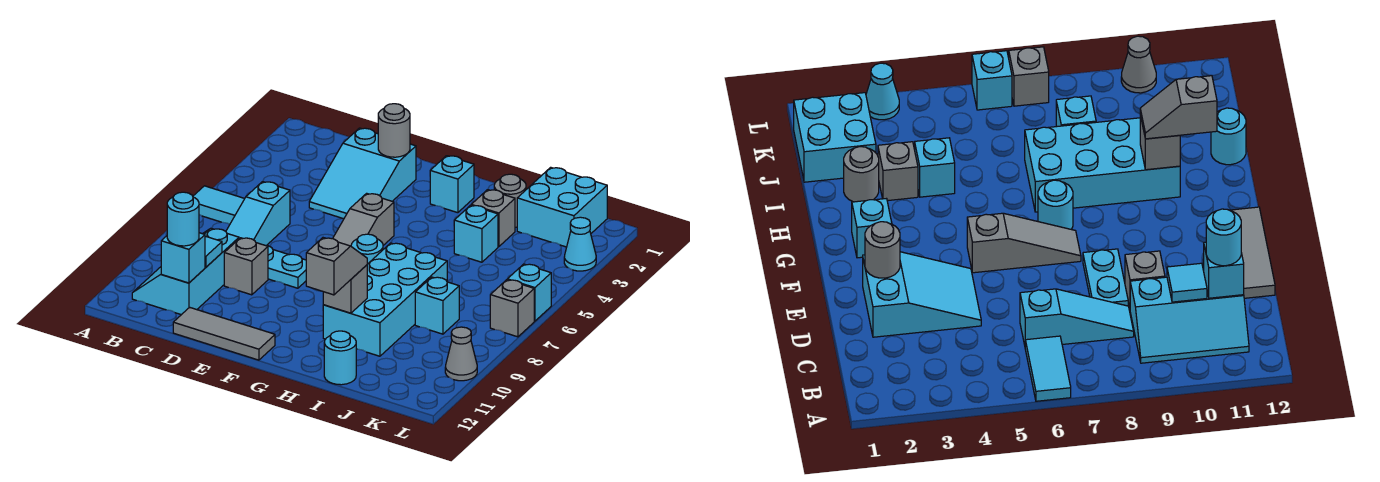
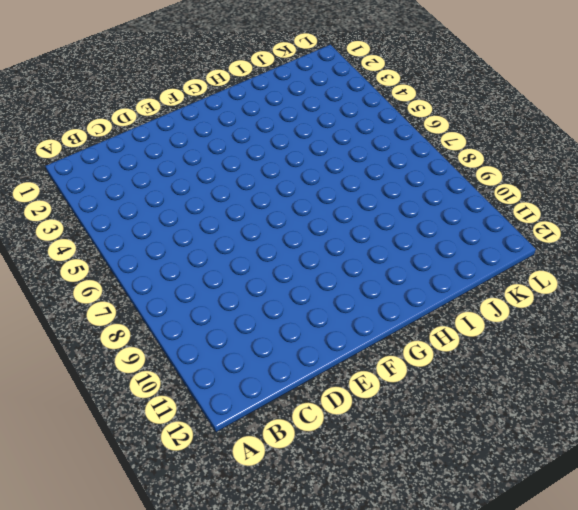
none -> cyan 1x2 tile [193,186,245,224]
none -> cyan 2x3 slope [132,228,239,315]
none -> cyan 1x3 slope [226,182,290,245]

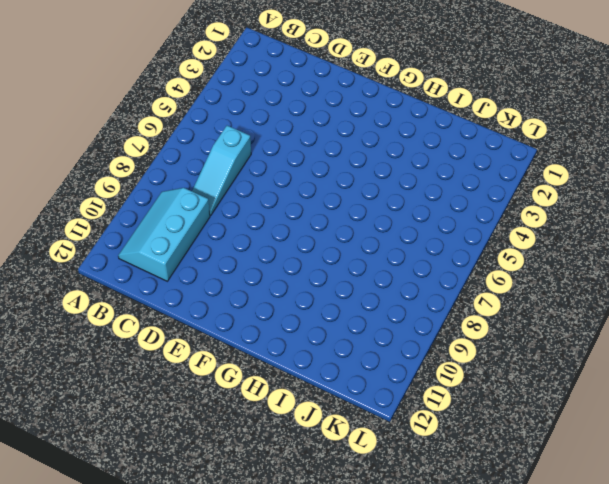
none -> cyan 1x2 tile [193,186,245,224]
none -> cyan 2x3 slope [309,128,416,219]
none -> cyan 1x2 plate [266,245,306,288]

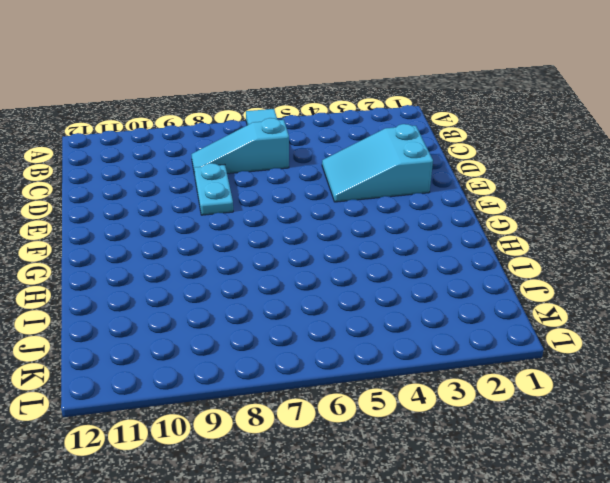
none -> cyan 2x3 slope [132,228,239,315]
none -> grey 1x1 brick [224,238,268,295]
none -> grey 1x3 tile [173,307,275,360]

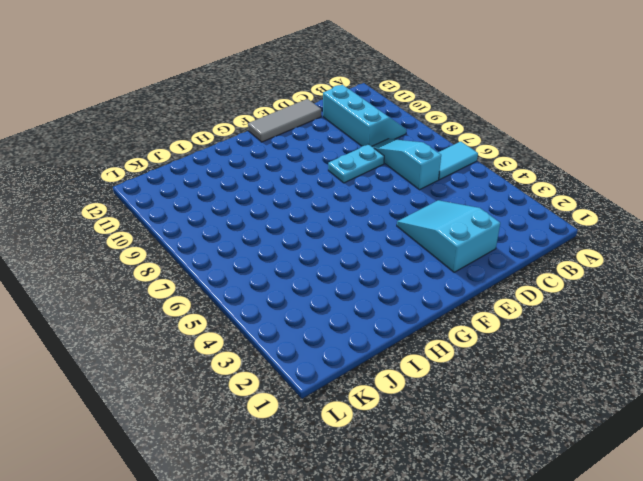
none -> grey 1x1 brick [224,238,268,295]
none -> grey 1x3 slope [333,193,394,246]
none -> cyan 1x1 brick [430,156,474,213]

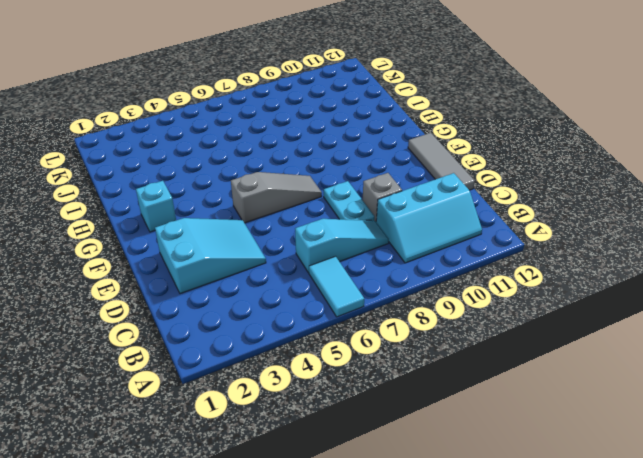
none -> cyan 1x1 round brick [351,234,383,264]
none -> cyan 2x4 brick [323,243,447,356]
none -> grey 1x1 round brick [494,174,526,227]

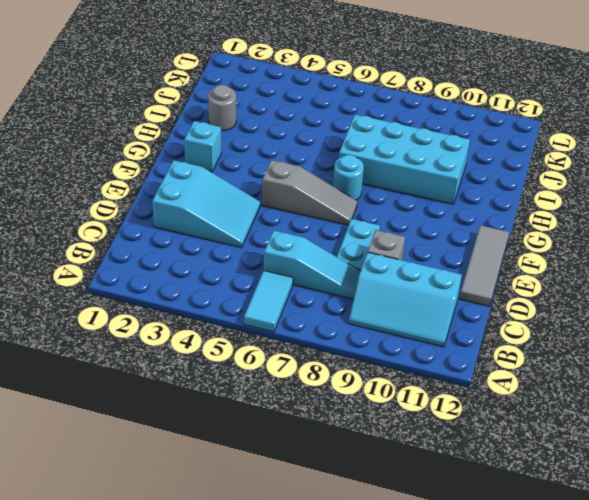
none -> grey 1x1 brick [471,190,515,247]
none -> cyan 1x1 brick [454,205,498,262]
none -> cyan 1x1 round brick [324,331,356,385]

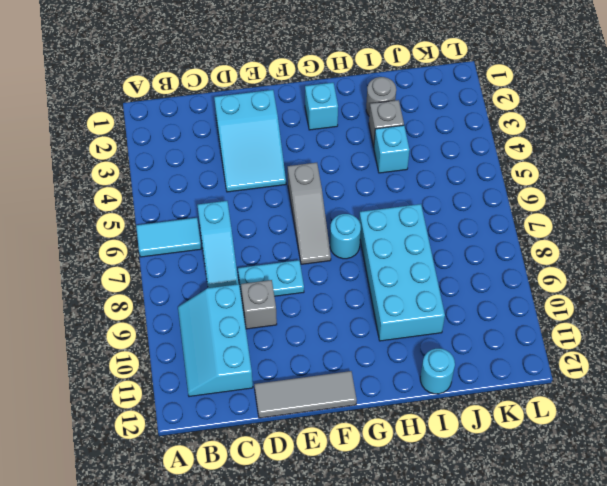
none -> cyan 2x2 brick [517,167,607,247]
none -> cyan 1x1 brick [415,277,459,334]
none -> cyan 1x1 cone [564,217,596,271]

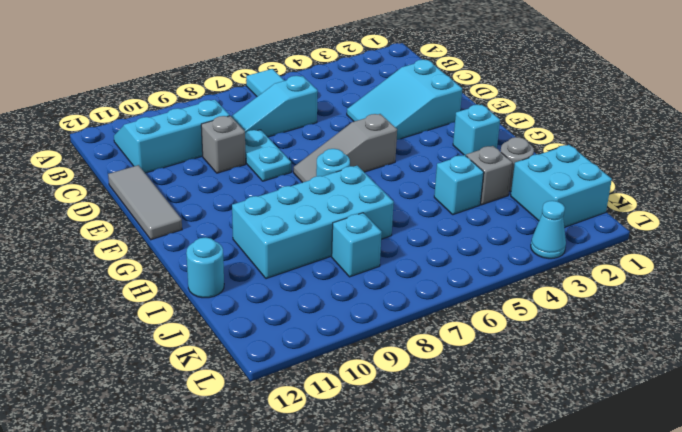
none -> cyan 1x1 brick [507,264,551,321]
none -> grey 1x1 brick [490,280,534,337]
none -> grey 1x1 cone [445,327,477,381]

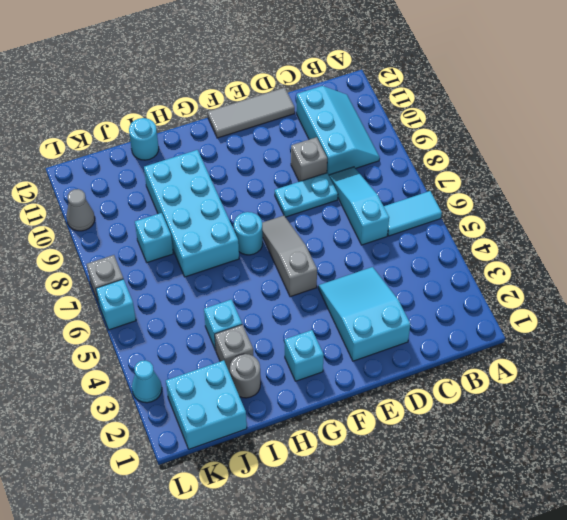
none -> cyan 1x1 tile [205,236,222,267]
none -> cyan 1x1 brick [161,233,205,283]
none -> grey 1x1 round brick [378,104,410,157]

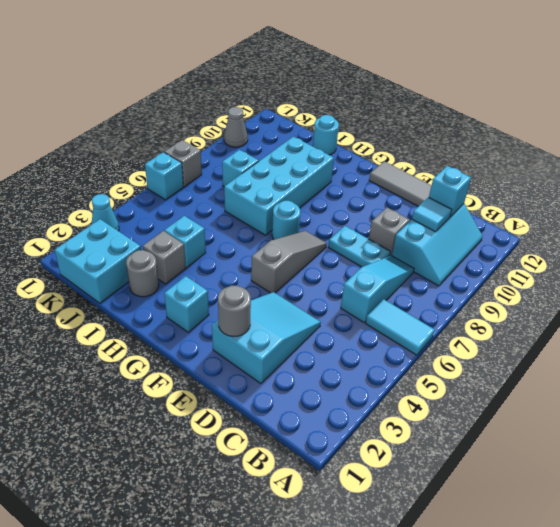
none -> grey 1x1 brick [323,265,367,313]
none -> cyan 1x1 round brick [167,192,199,246]
none -> grey 1x2 slope [306,238,367,295]

